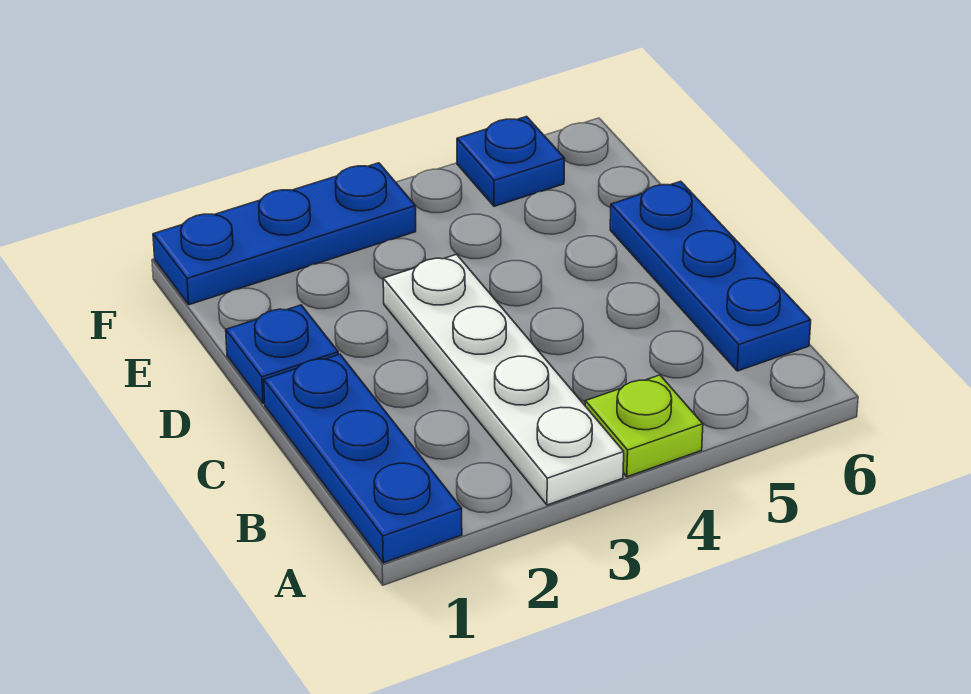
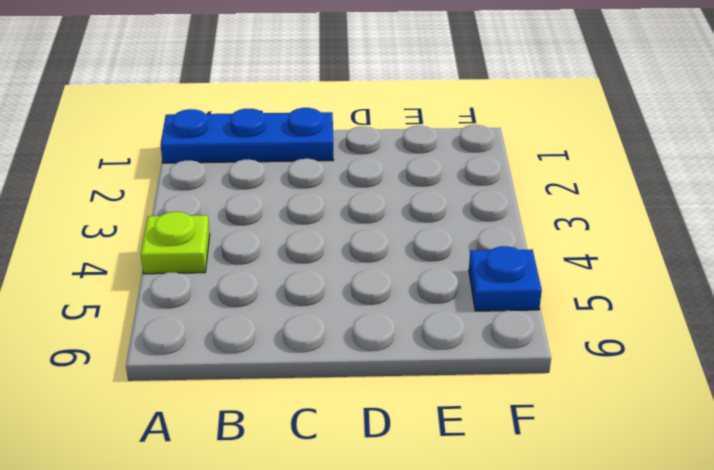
none -> white 1x4 plate [383,254,624,505]
none -> blue 1x3 plate [610,181,811,371]

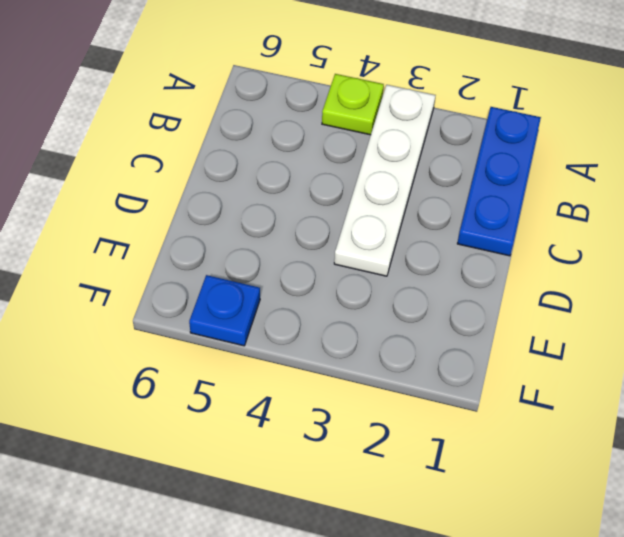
none -> blue 1x3 plate [610,181,811,371]
none -> blue 1x1 plate [226,305,338,403]

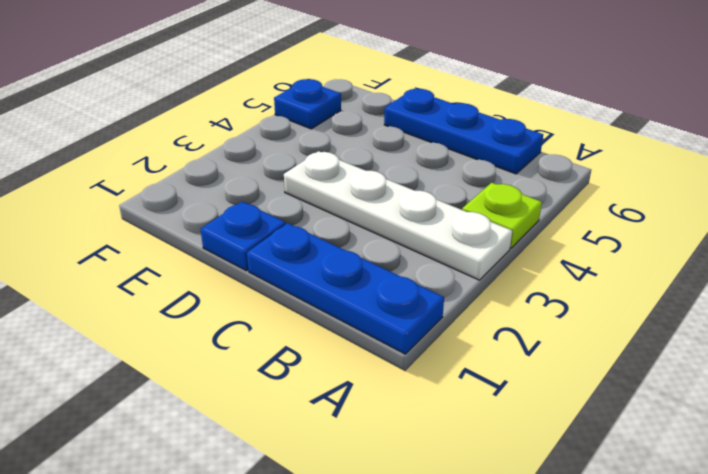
none -> blue 1x3 plate [153,163,416,305]

